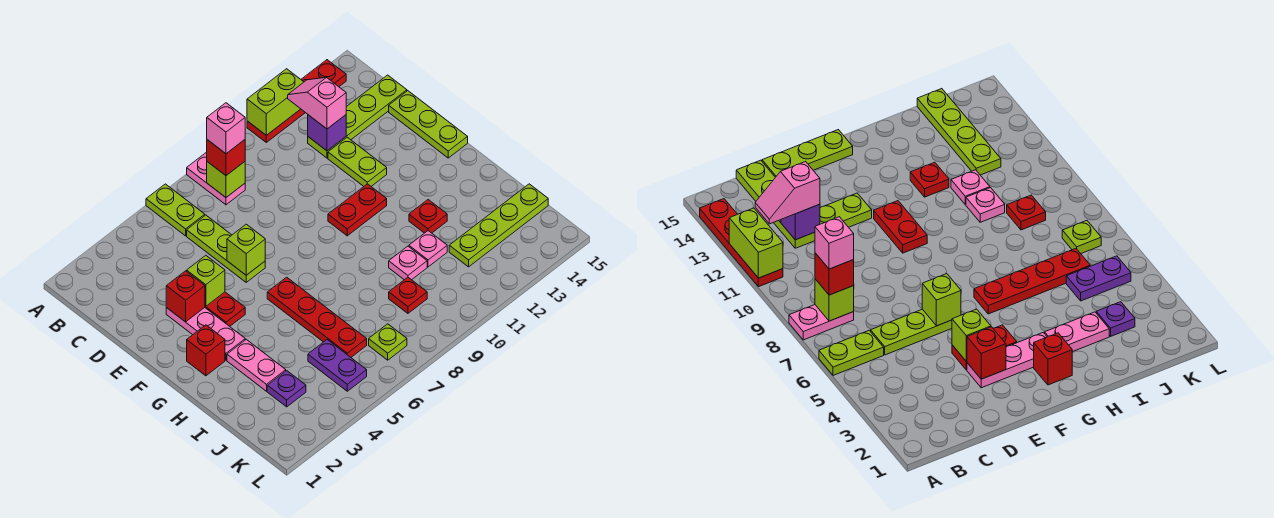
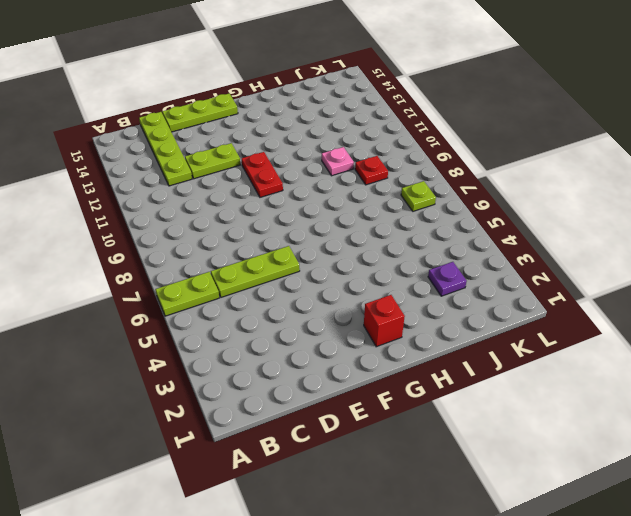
none -> pink 1x2 plate [187,153,245,205]
none -> red 1x4 plate [247,60,346,142]
none -> pink 1x3 plate [166,308,245,360]
none -> red 1x2 plate [205,292,245,326]

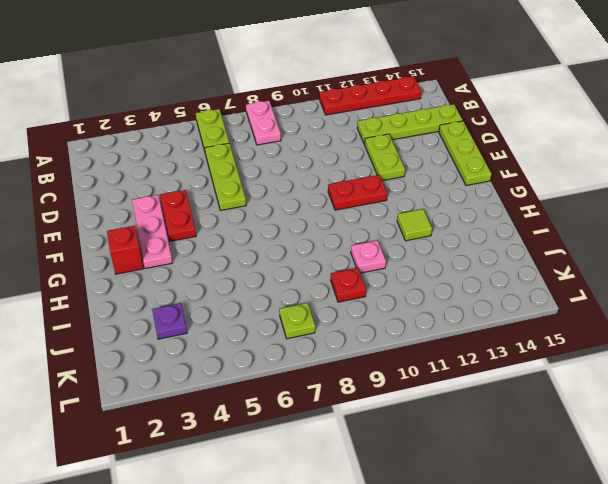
lime 1x1 tile [397,209,432,241] -> red 1x1 plate [409,200,447,233]
none -> red 1x4 plate [267,277,367,357]
none -> pink 1x2 plate [227,339,286,391]
none -> pink 1x1 plate [409,231,447,267]
none -> purple 1x2 plate [308,340,367,391]

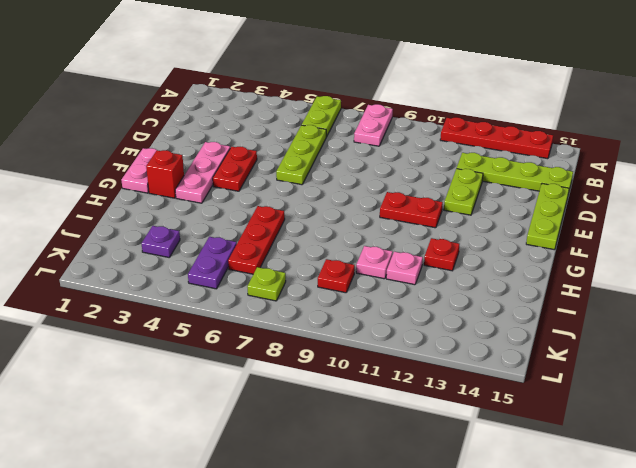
pink 1x2 plate [121,148,157,193] -> pink 1x2 plate moved to [227,339,286,391]
red 1x3 plate [228,206,285,274] -> red 1x4 plate [267,277,367,357]
none -> lime 1x4 plate [449,184,548,267]
none -> lime 1x2 brick [247,69,303,135]
none -> lime 1x1 brick [207,162,245,197]
none -> purple 1x1 brick [308,115,346,151]

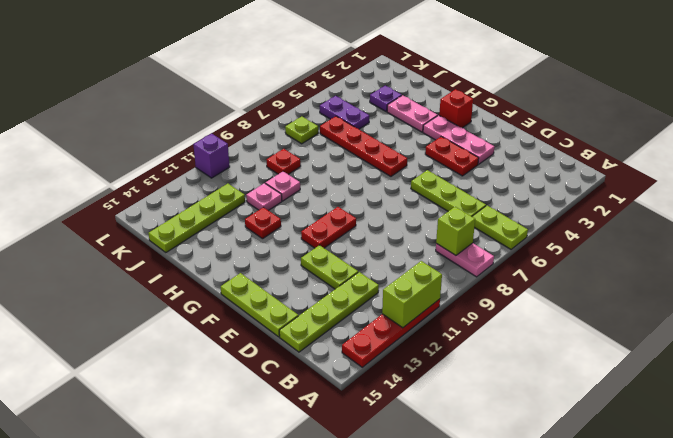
purple 1x1 brick [193,133,230,178] -> purple 1x1 brick moved to [308,115,346,151]
none -> red 1x1 brick [166,271,205,322]
none -> lime 1x1 brick [187,255,225,306]
none -> lime 1x1 brick [227,224,265,275]
none -> red 1x1 brick [207,140,245,175]

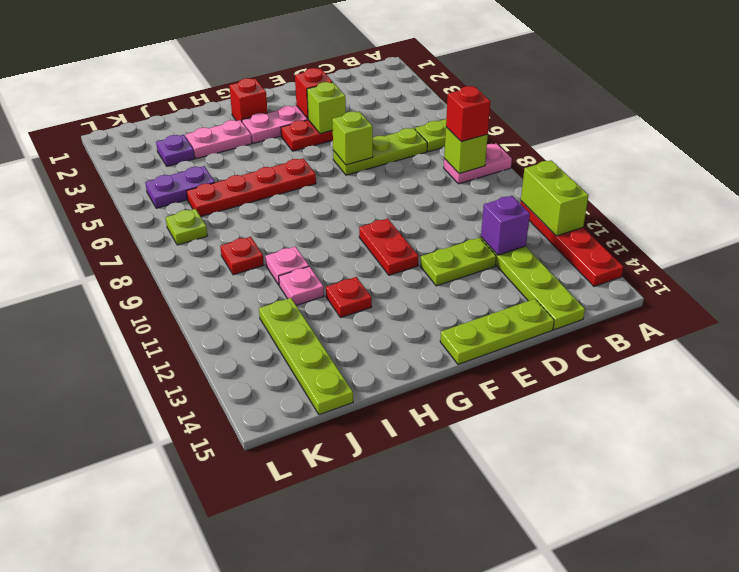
none -> pink 1x2 slope [288,77,346,129]
none -> pink 1x1 brick [207,103,245,154]

